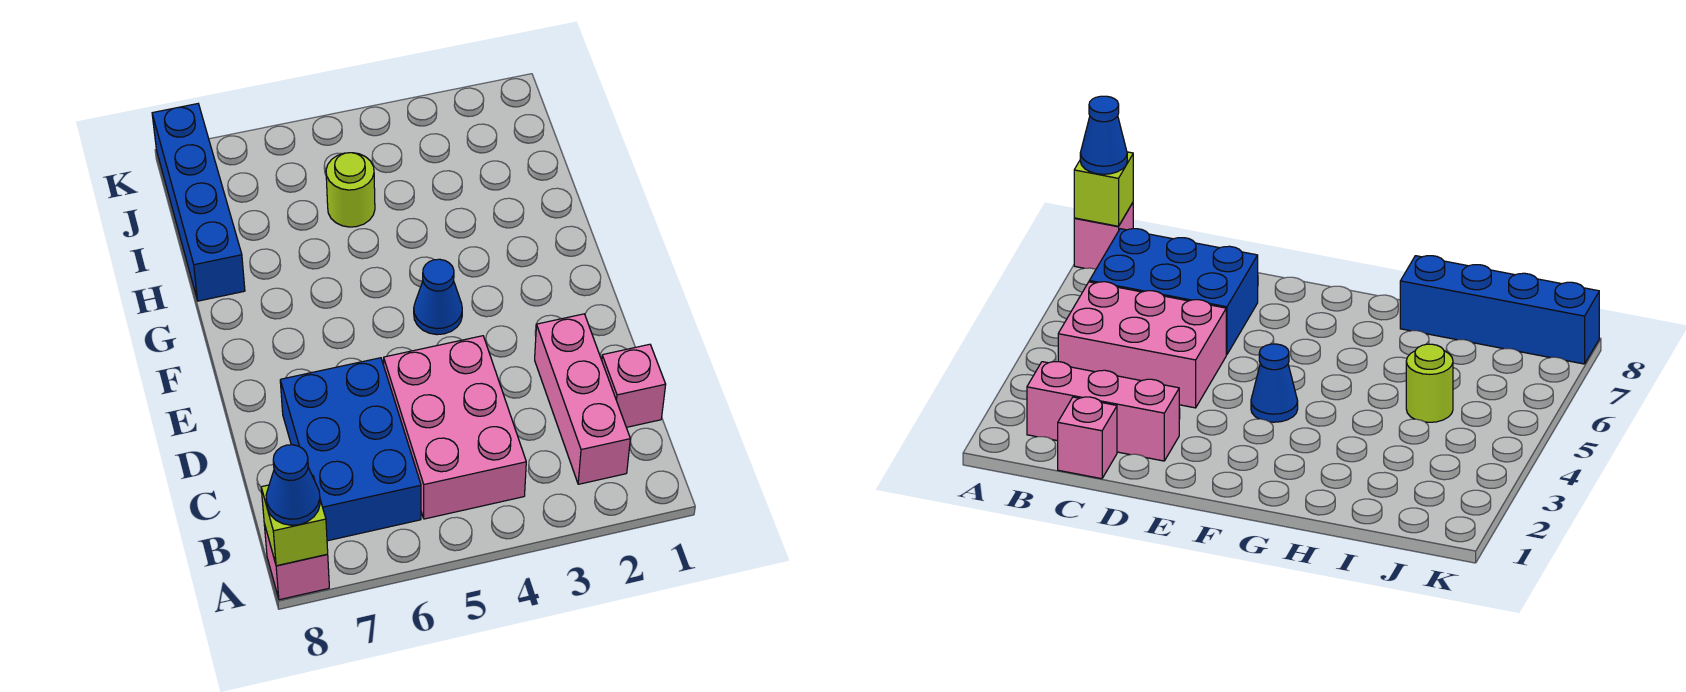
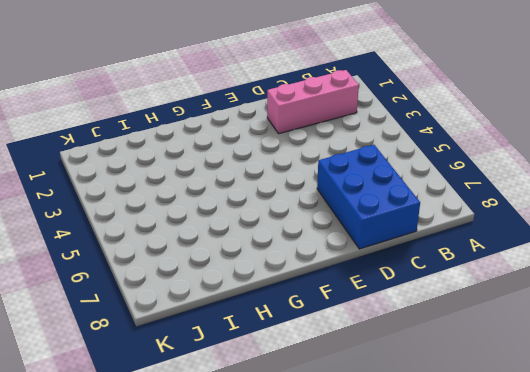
blue 2x3 brick [317,145,420,249] -> blue 2x3 brick turned to [280,358,421,541]
none -> pink 1x1 brick [264,524,329,600]
none -> pink 2x3 brick [384,336,526,519]

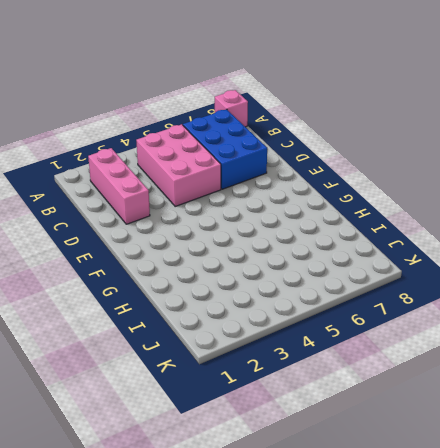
none -> pink 1x1 brick [602,344,666,427]
none -> blue 1x1 cone [414,259,462,335]

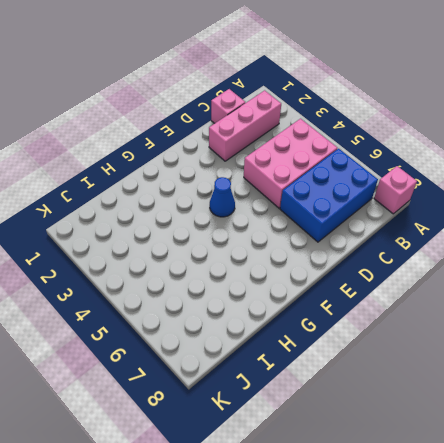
none -> blue 1x4 brick [152,104,245,301]
none -> lime 1x1 round brick [326,153,375,227]

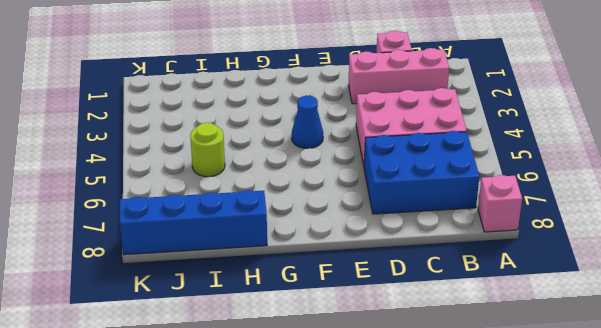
none -> lime 1x1 brick [261,475,328,566]
none -> blue 1x1 cone [266,445,320,525]

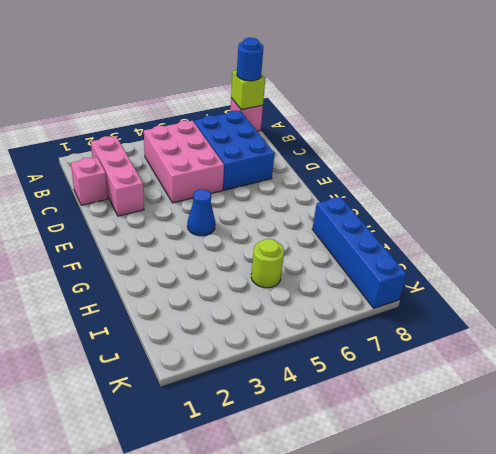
blue 1x1 round brick [237,38,263,81] -> blue 1x1 cone [266,445,320,525]

